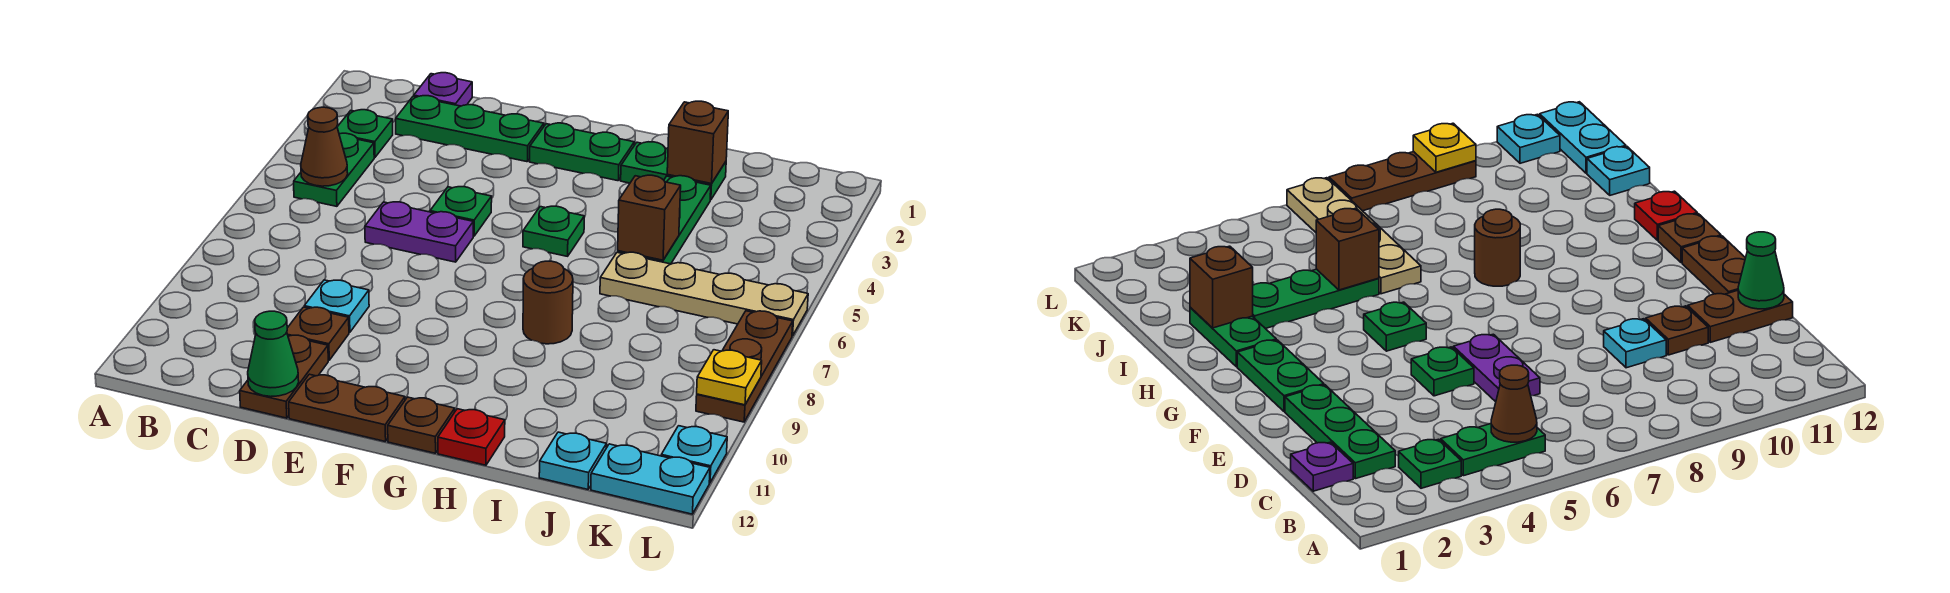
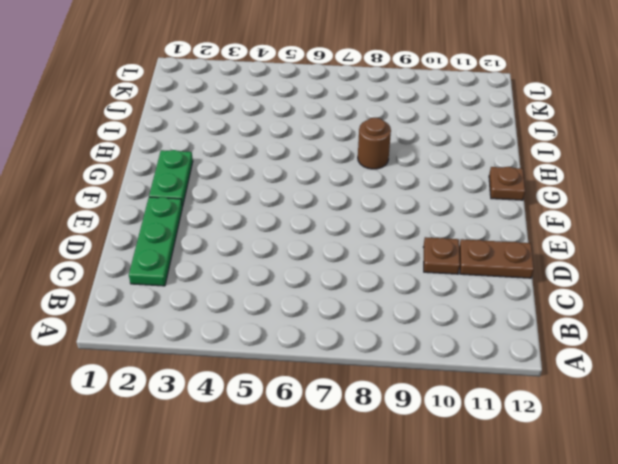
none -> green 1x1 plate [337,110,393,157]
none -> green 1x2 plate [294,133,374,206]
none -> purple 1x1 plate [414,73,472,106]

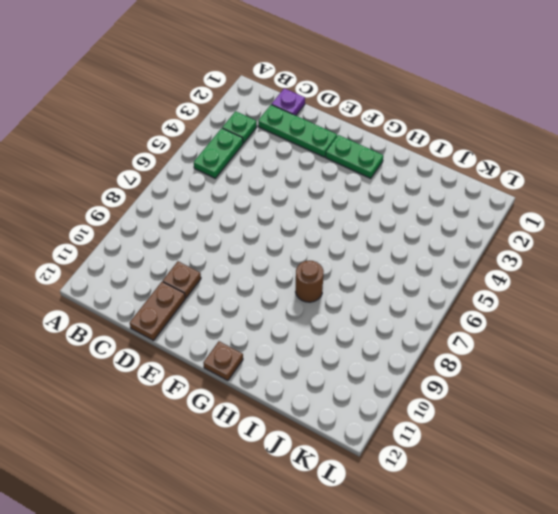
none -> purple 1x2 plate [365,202,473,262]
none -> cyan 1x1 plate [304,280,369,332]
none -> green 1x1 plate [430,187,492,236]

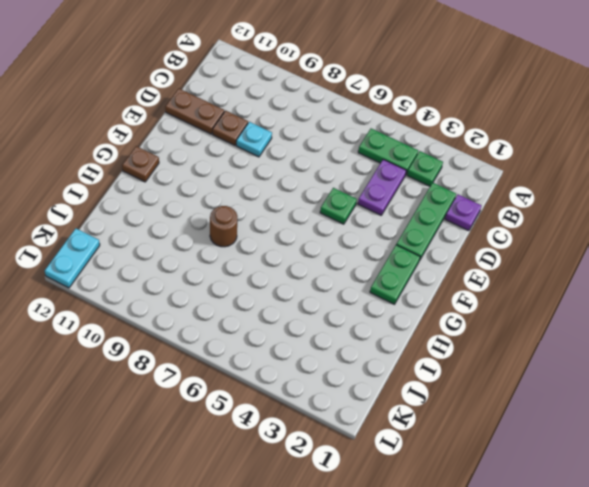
purple 1x2 plate [358,159,406,215] -> purple 1x2 plate moved to [365,202,473,262]
none -> brown 1x2 plate [289,374,405,442]
none -> green 1x1 plate [523,206,584,256]
none -> green 1x2 plate [621,142,726,200]

